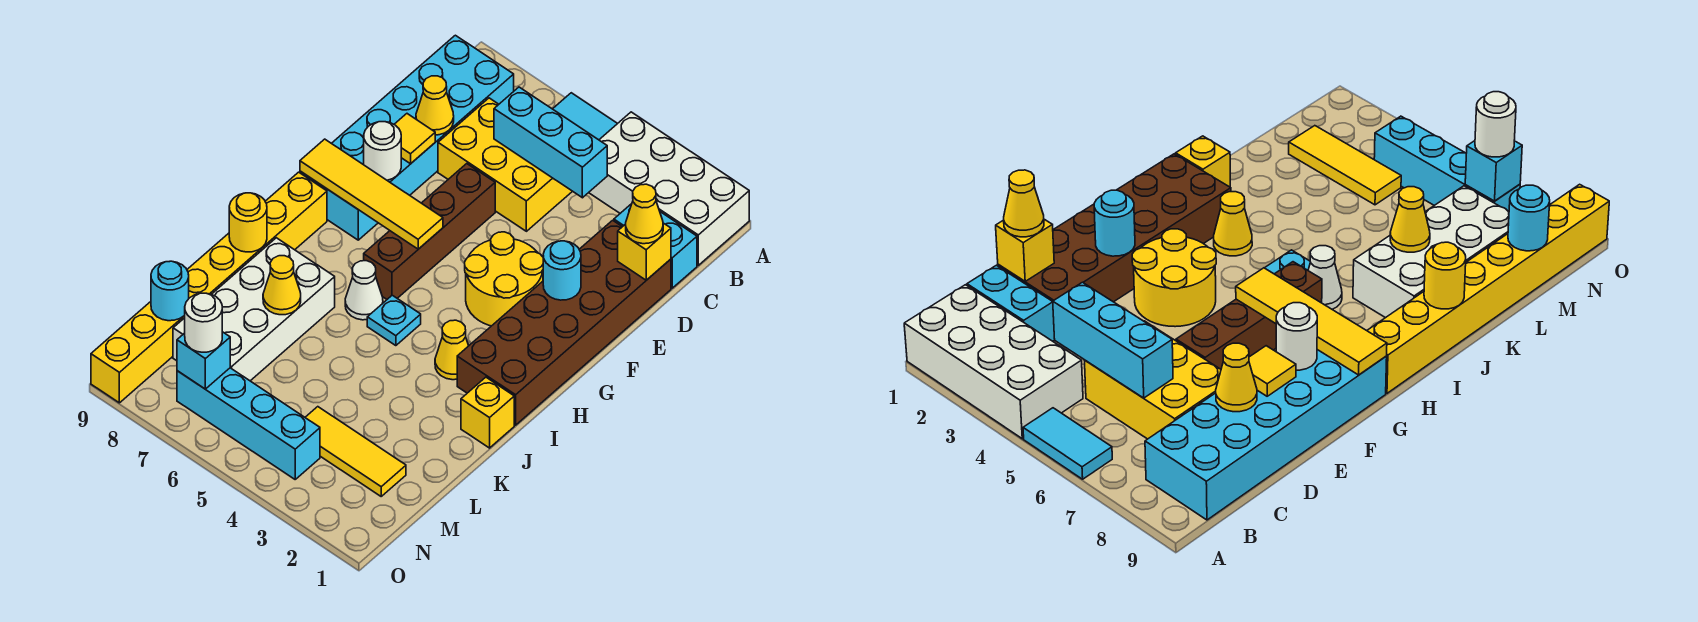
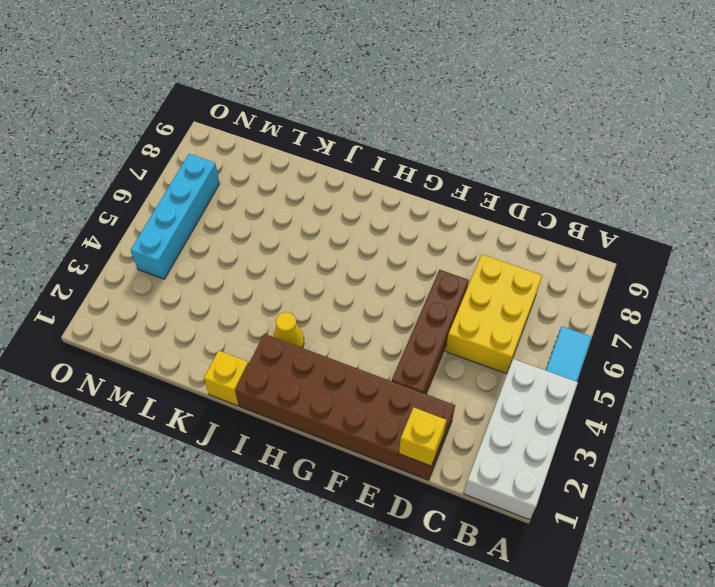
brown 1x4 brick [392,270,469,394] -> brown 1x4 brick turned to [364,164,495,299]
none -> cyan 2x6 brick [300,35,514,240]
none -> cyan 1x2 brick [614,204,697,288]
none -> yellow 2x2 round brick [465,232,543,326]

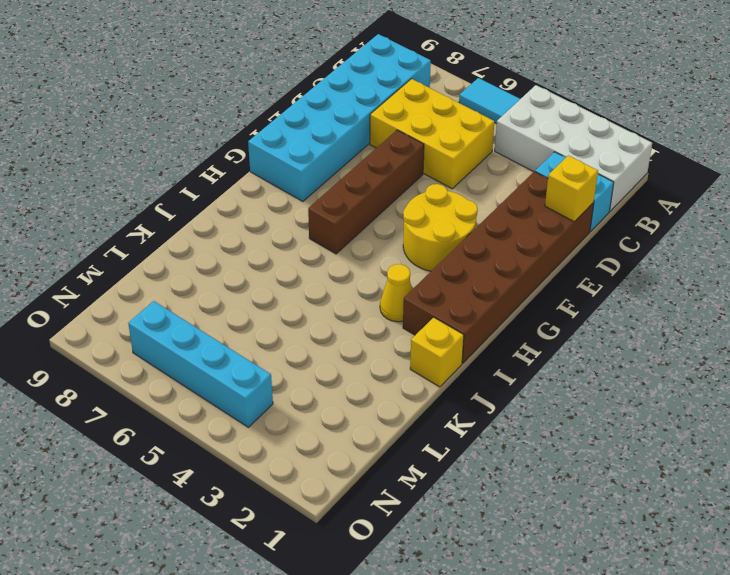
none -> yellow 1x8 brick [91,172,327,403]
none -> cyan 1x1 plate [367,295,421,346]
none -> white 1x1 cone [345,261,383,320]

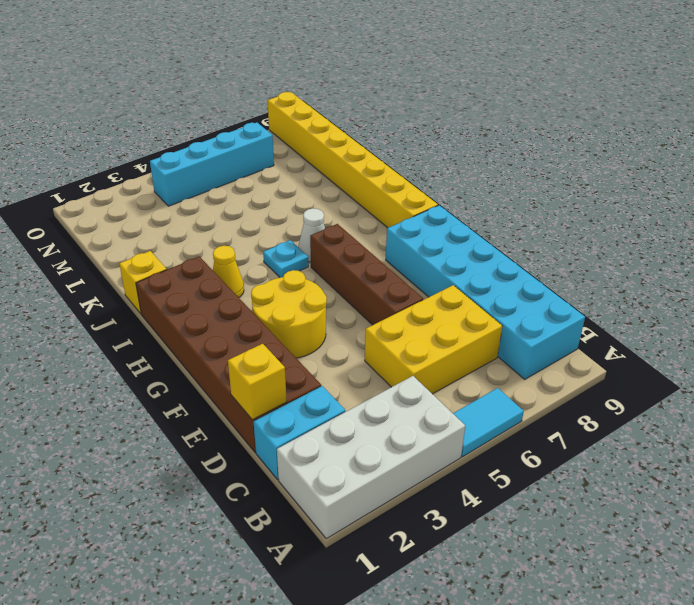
none -> white 2x4 brick [173,238,335,381]
none -> yellow 1x3 tile [305,407,406,496]
none -> cyan 1x3 brick [494,87,607,198]

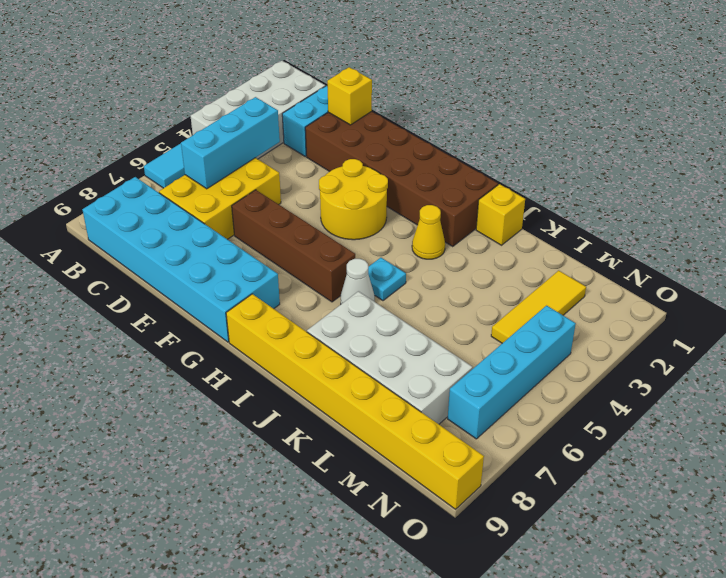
none -> yellow 1x1 cone [416,76,454,135]
none -> yellow 1x1 tile [394,114,435,164]
none -> cyan 1x1 round brick [543,241,581,300]

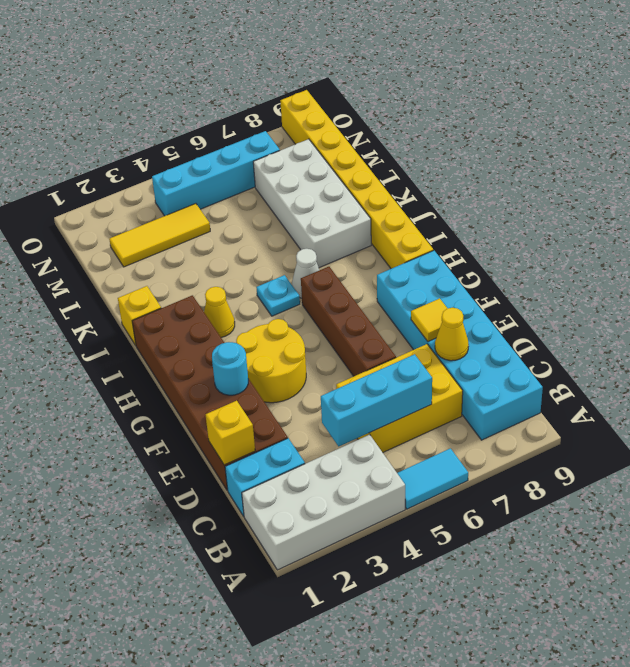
none -> white 1x1 round brick [364,122,401,180]
none -> yellow 1x4 tile [300,139,443,249]
none -> yellow 1x1 round brick [229,193,267,252]

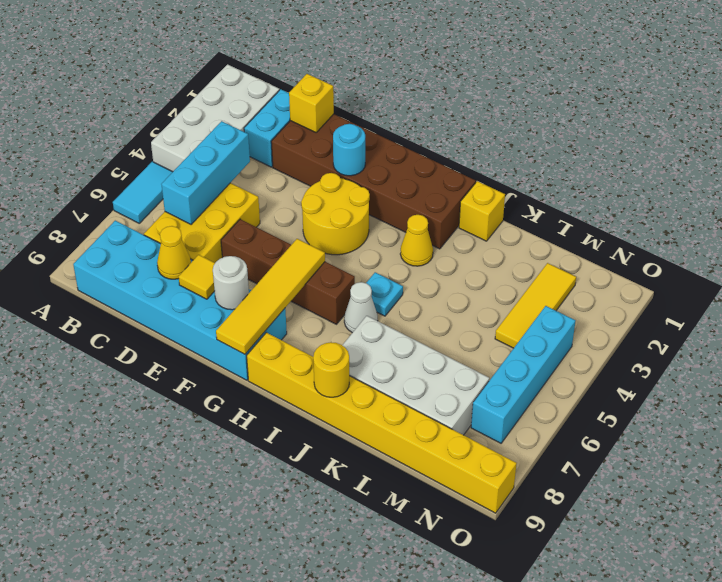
none -> yellow 1x1 cone [263,256,301,315]
none -> cyan 1x1 round brick [151,261,189,321]
none -> cyan 1x1 brick [177,332,230,389]

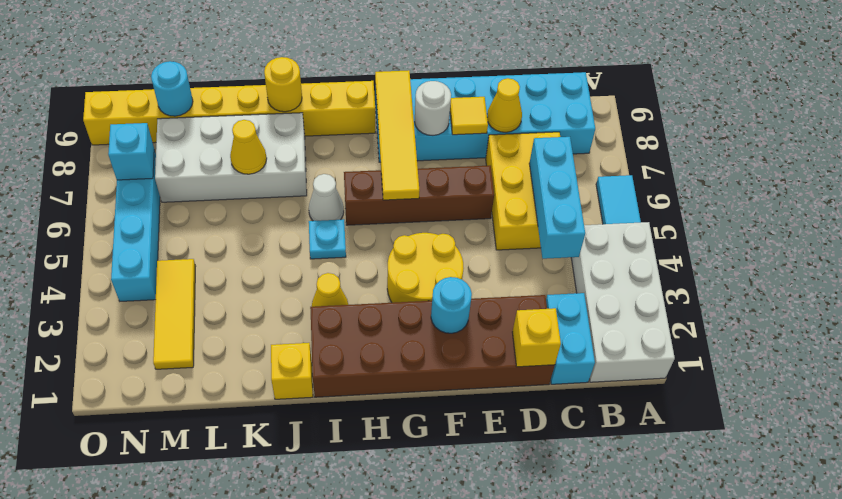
none -> yellow 1x1 cone [626,184,663,244]
none -> white 1x1 round brick [184,293,222,352]

